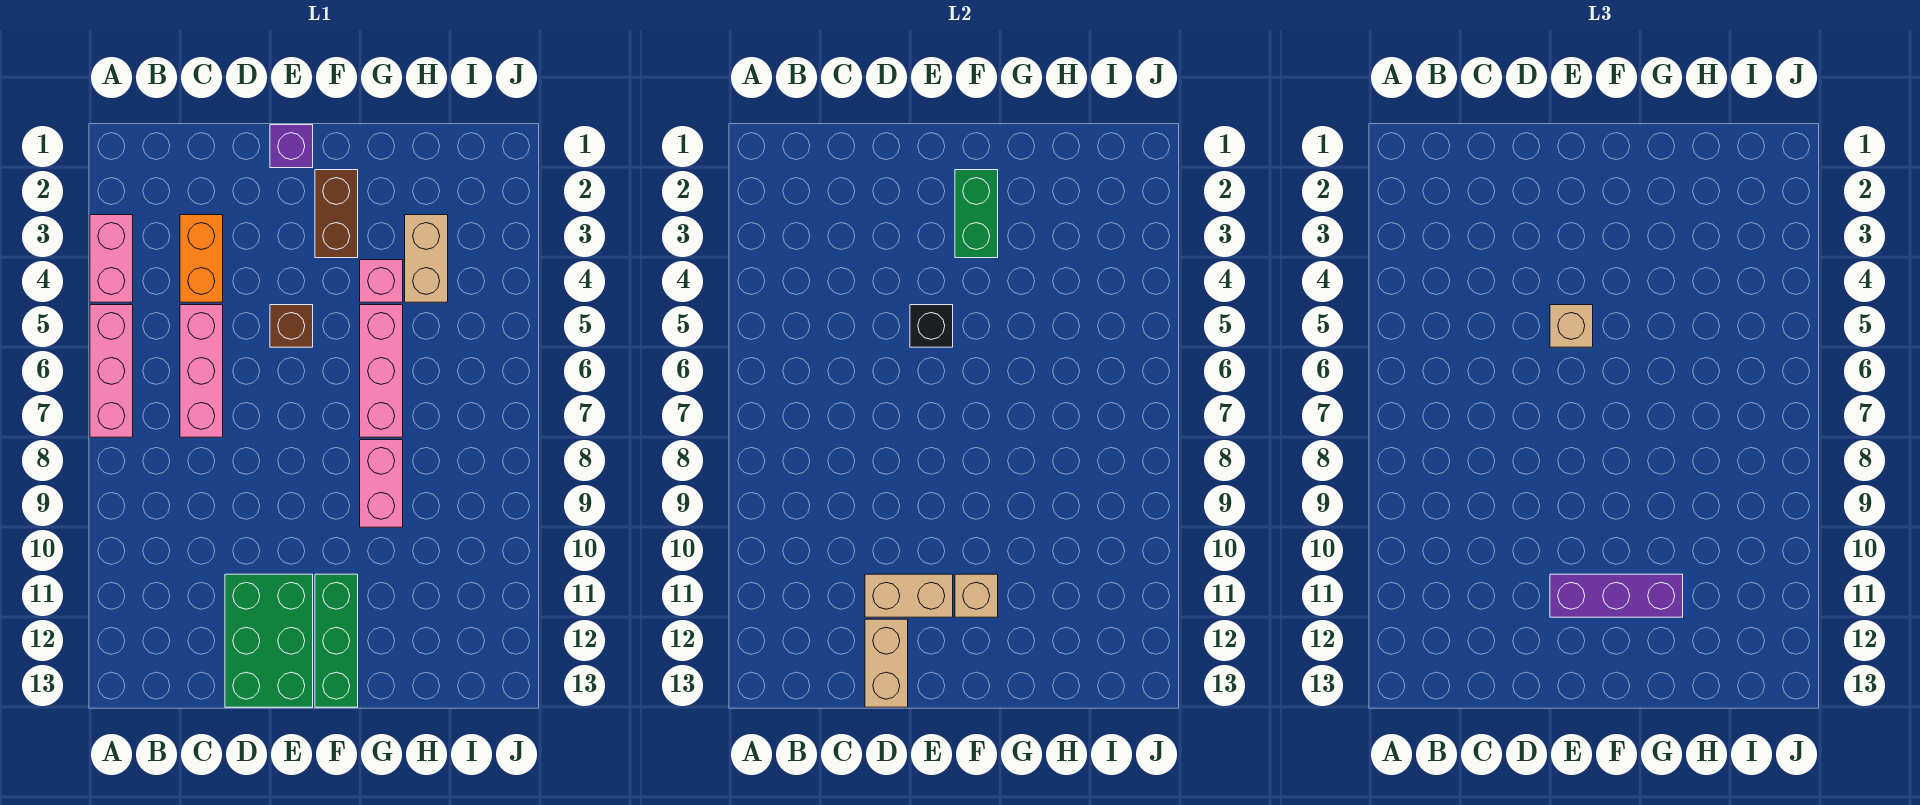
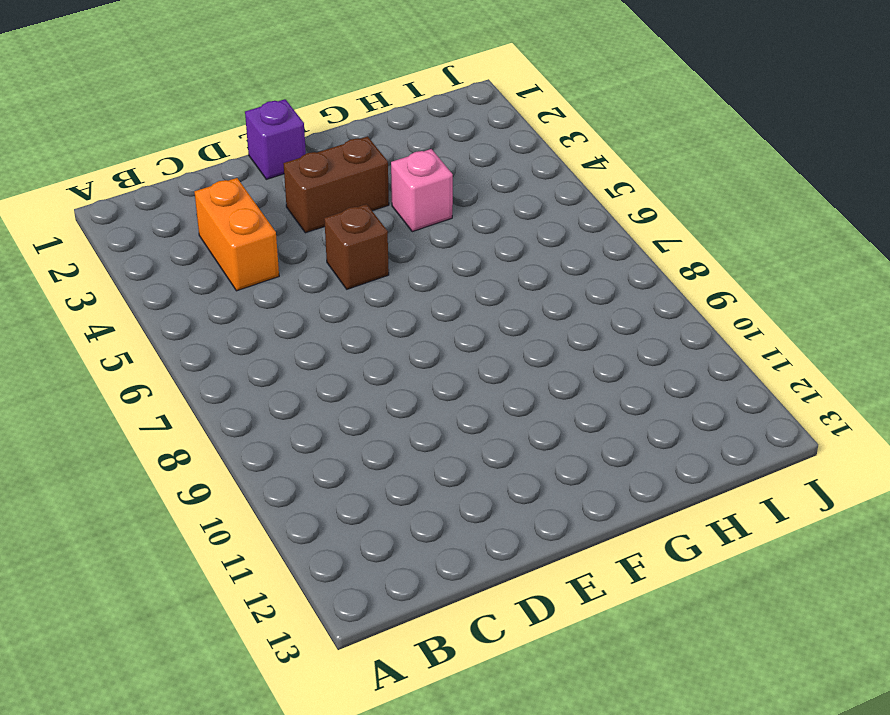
brown 1x2 brick [284,137,389,233] -> brown 1x2 brick turned to [315,170,358,258]
none -> pink 1x2 brick [90,215,133,302]
none -> pink 1x3 brick [90,305,133,437]
none -> pink 1x3 brick [180,305,223,437]

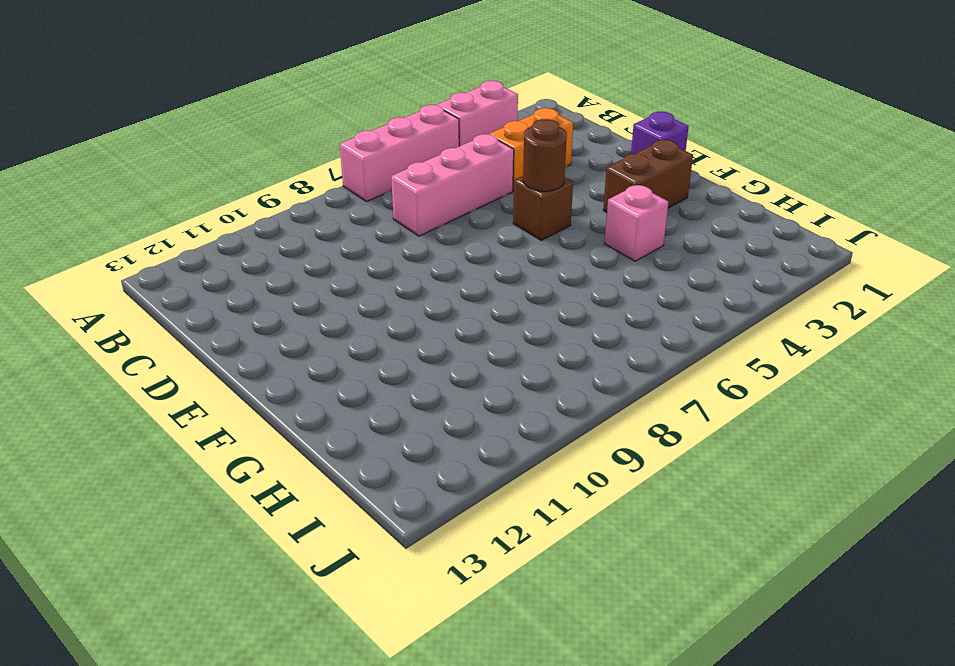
brown 1x1 round brick [523,119,567,191] -> black 1x1 brick [910,305,953,347]
none -> green 2x3 brick [225,574,313,707]
none -> green 1x3 brick [315,574,358,707]
none -> pink 1x3 brick [360,305,403,437]

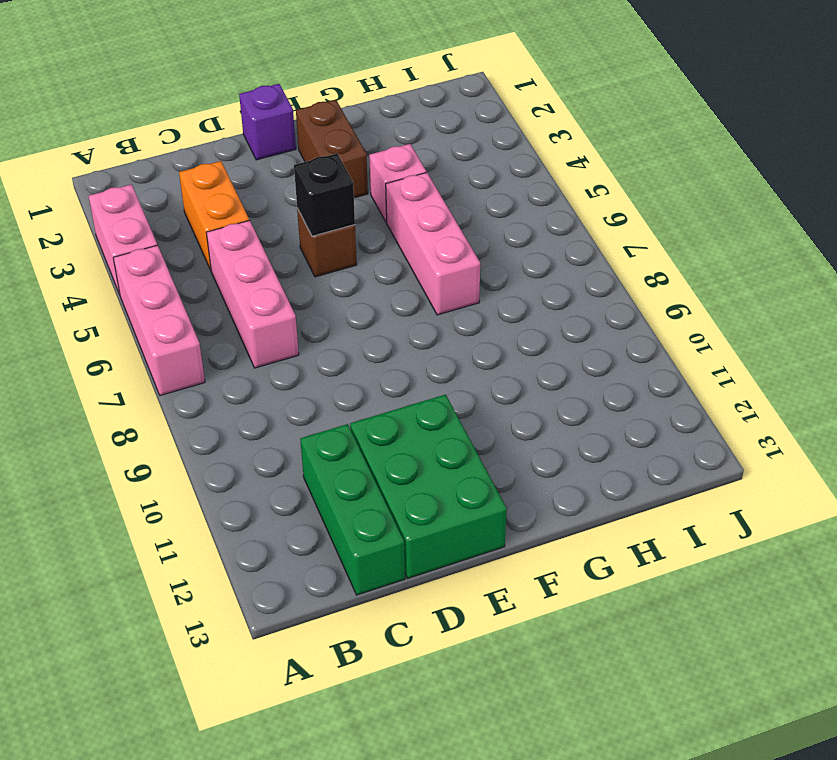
green 1x3 brick [300,424,405,595] -> green 1x3 brick moved to [315,574,358,707]
none -> pink 1x2 brick [360,440,403,527]
none -> tan 1x2 brick [405,215,448,302]
none -> tan 1x2 brick [865,574,953,617]

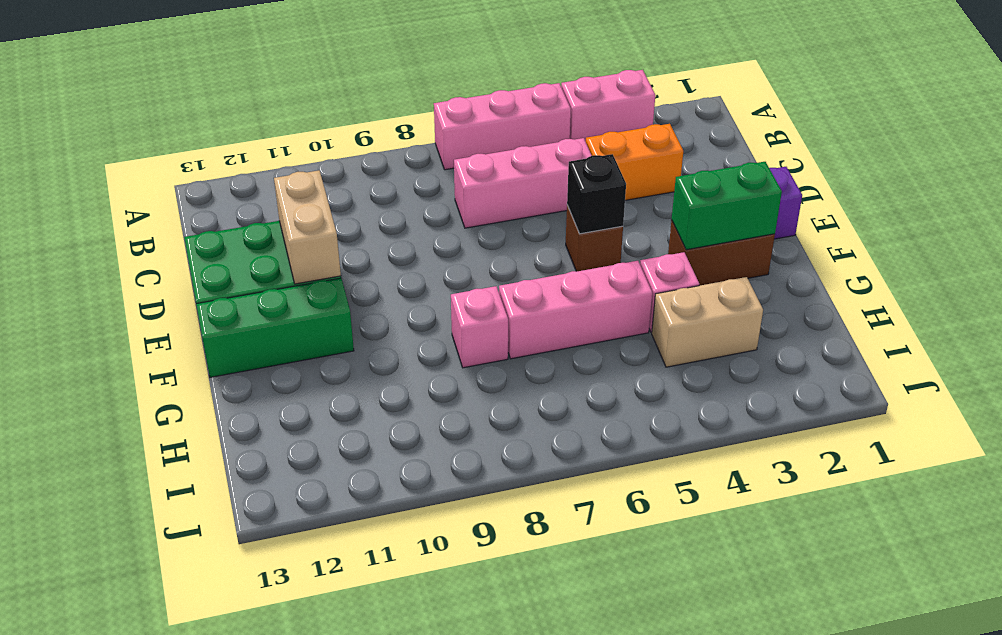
pink 1x1 brick [451,286,508,368] -> pink 1x2 brick [360,440,403,527]
none -> tan 1x2 brick [865,619,908,707]
none -> tan 1x1 brick [955,574,998,617]
none -> tan 1x1 brick [1550,305,1593,347]

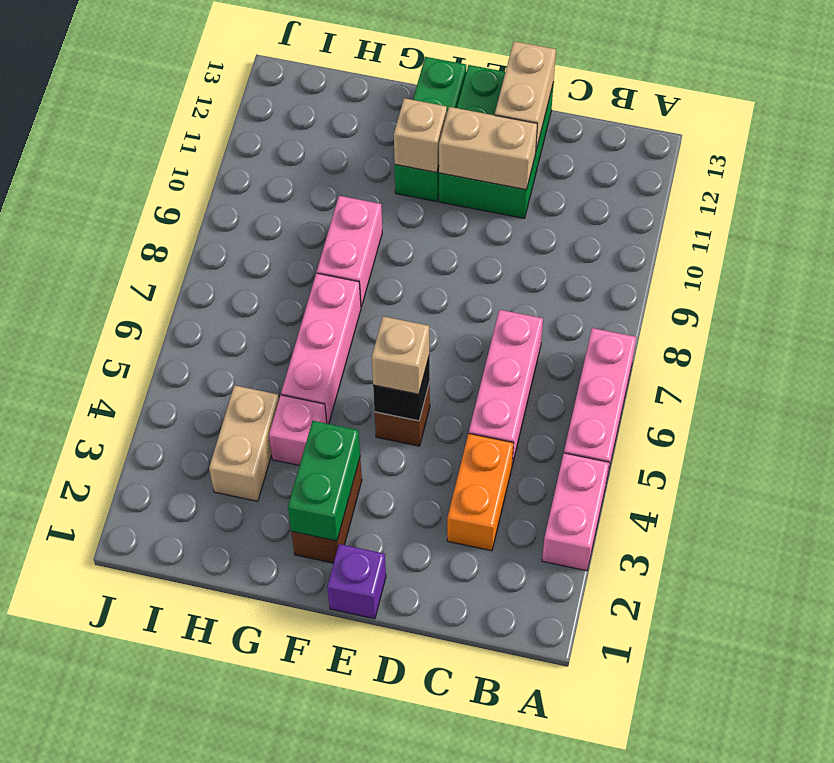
none -> purple 1x3 brick [1550,574,1683,617]

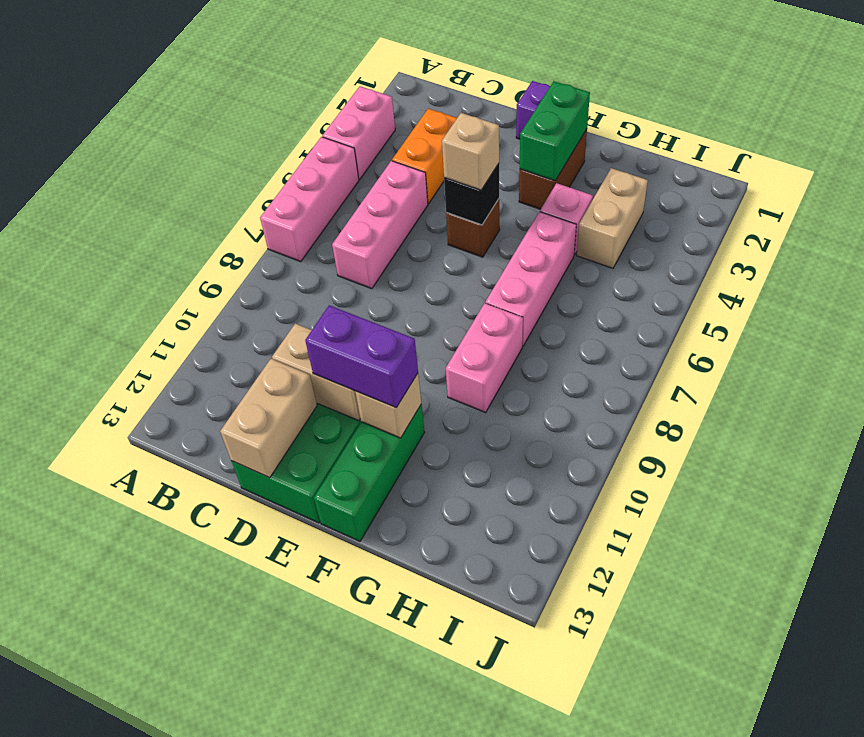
purple 1x2 brick [305,305,418,407] -> purple 1x3 brick [1550,574,1683,617]

